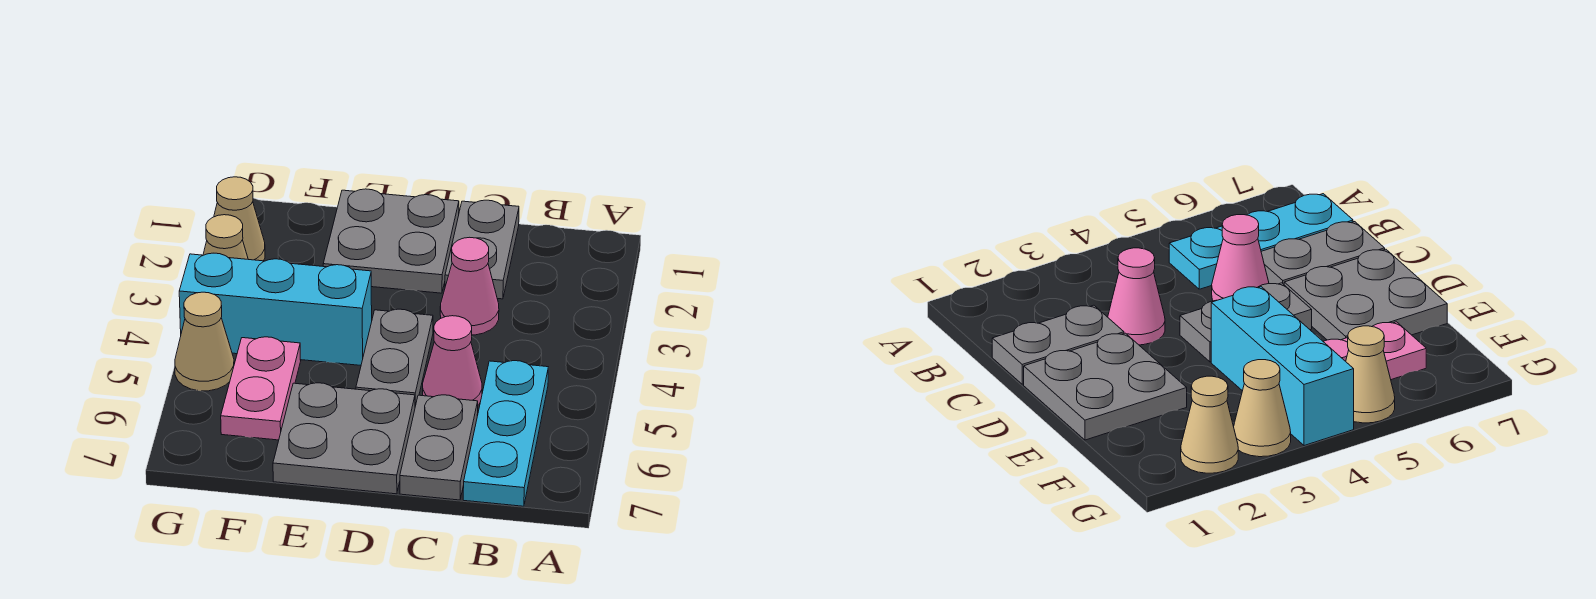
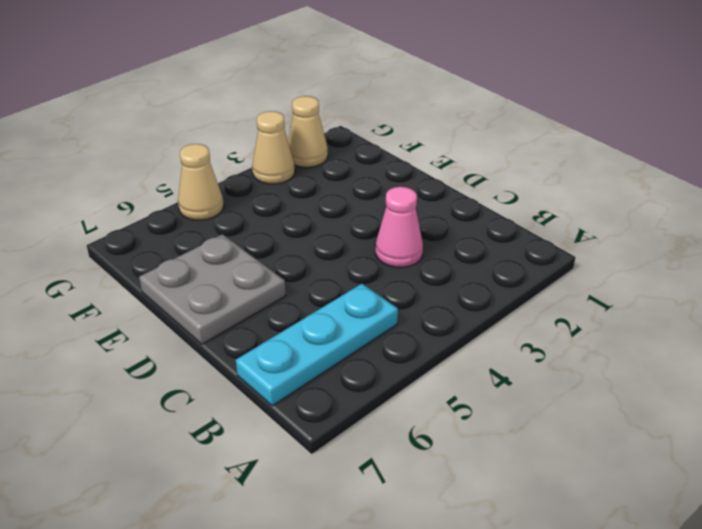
none -> grey 1x2 plate [445,200,519,299]
none -> pink 1x1 cone [423,316,482,405]
none -> grey 1x2 plate [400,395,478,500]

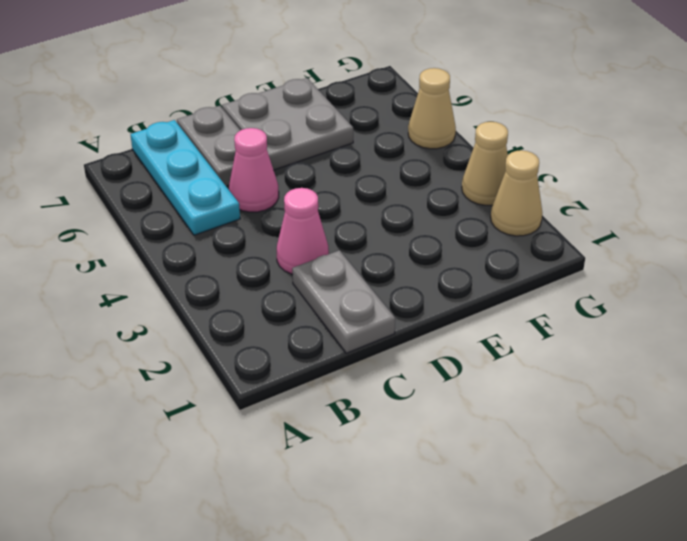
none -> grey 2x2 plate [323,189,459,293]
none -> grey 1x2 plate [356,309,433,406]
none -> cyan 1x3 brick [179,253,372,365]

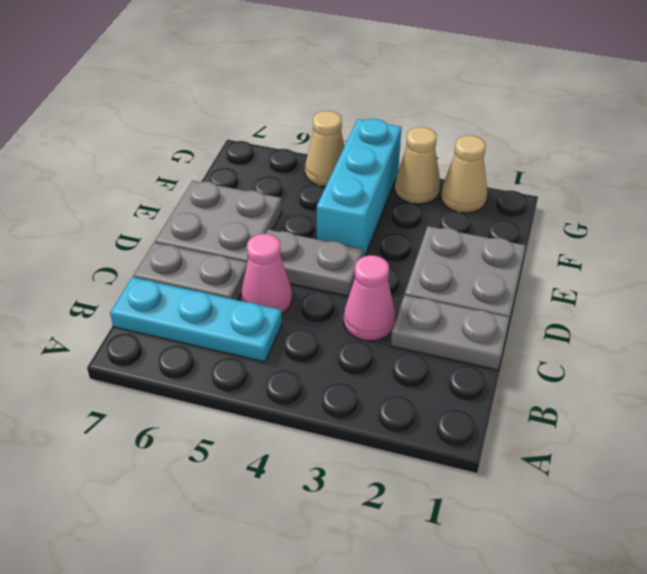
none -> pink 1x2 plate [221,337,301,440]

